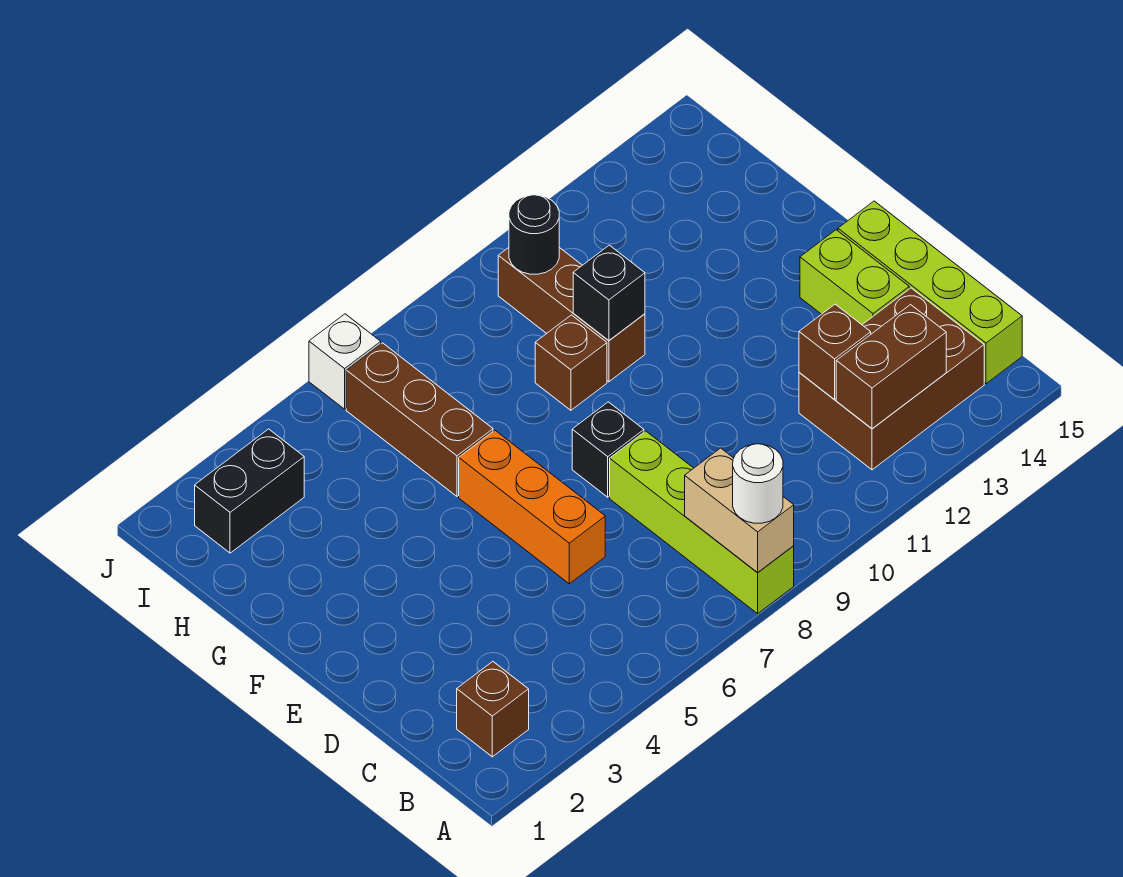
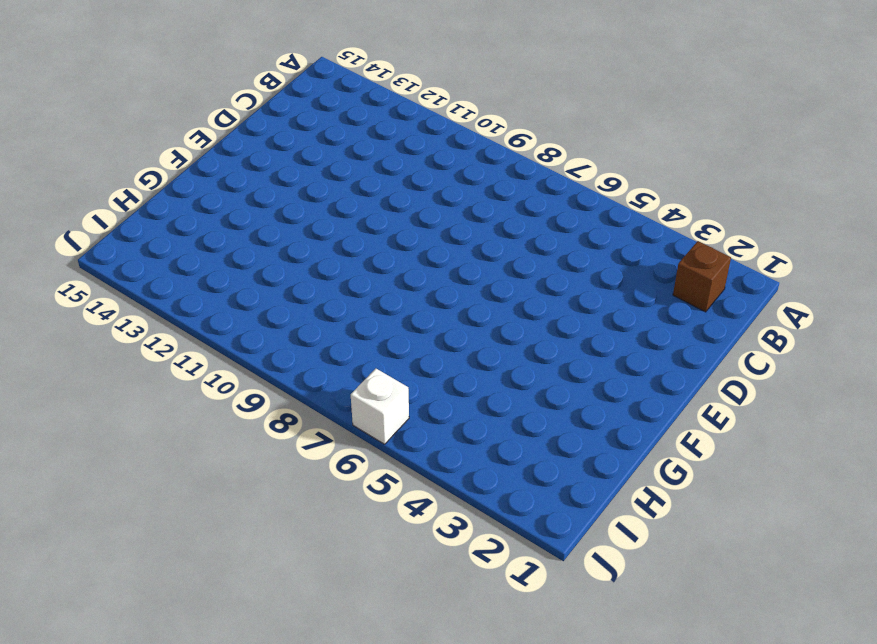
none -> lime 1x4 brick [610,431,794,614]
none -> brown 2x3 brick [799,288,984,470]
none -> lime 1x4 brick [838,201,1022,384]

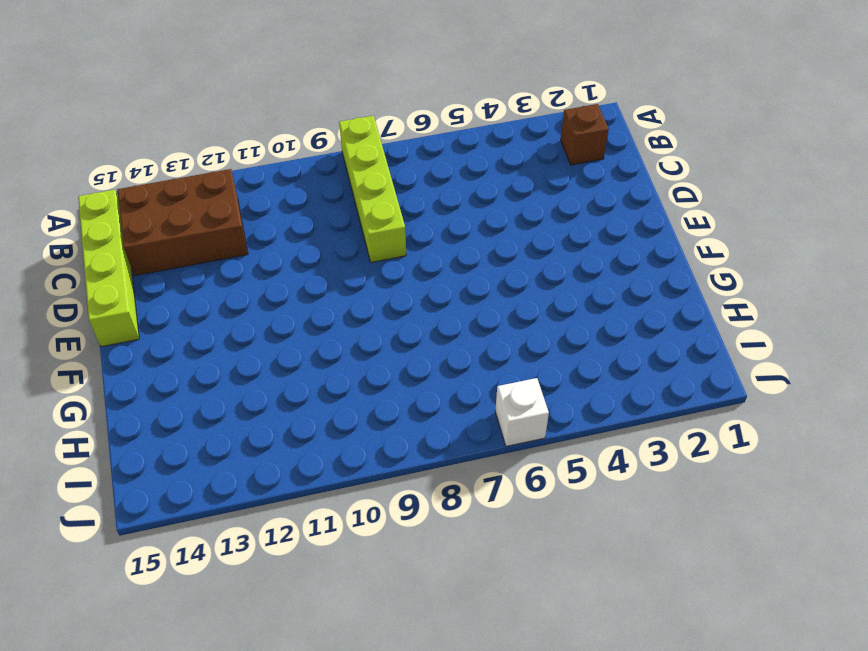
none -> orange 1x3 brick [459,430,605,584]
none -> lime 1x2 brick [800,230,909,325]
none -> black 1x1 brick [572,402,644,497]

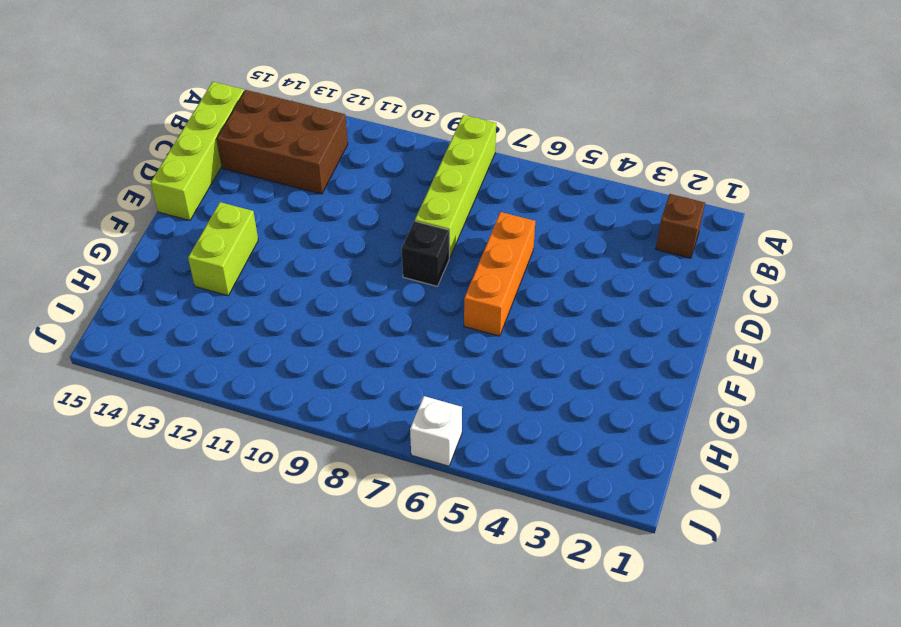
lime 1x2 brick [188,202,258,296] -> lime 1x2 brick moved to [800,230,909,325]
none -> brown 1x3 brick [346,343,493,496]
none -> brown 1x1 brick [535,315,607,410]
none -> brown 1x3 brick [498,247,645,382]

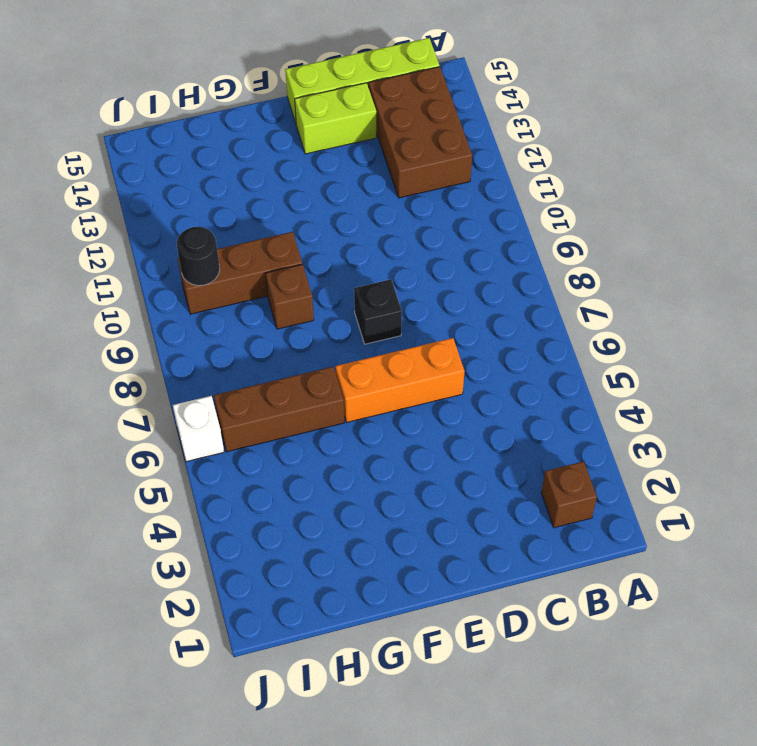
none -> lime 1x4 brick [610,431,794,614]
none -> black 1x2 brick [195,429,304,553]
none -> tan 1x2 brick [685,448,794,573]

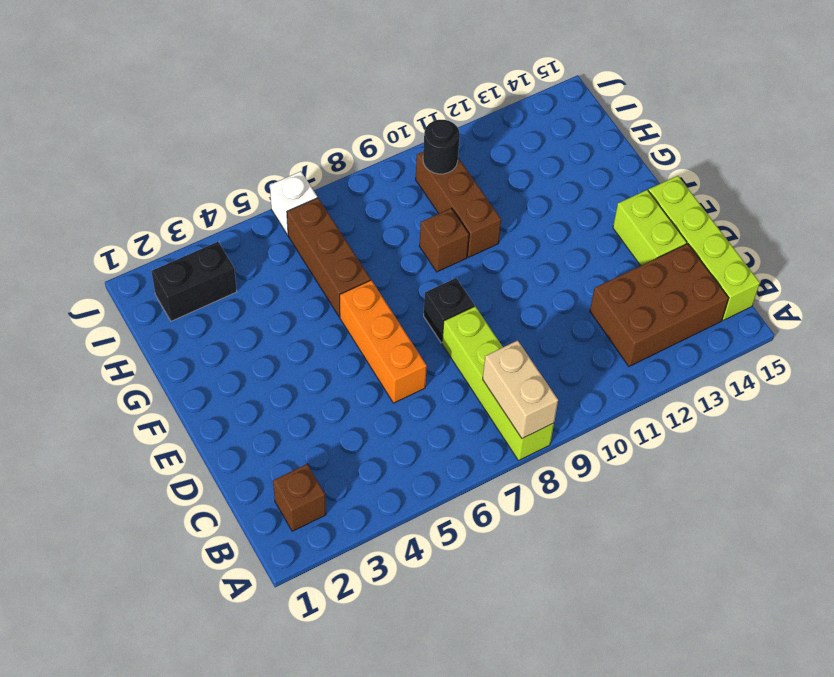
none -> brown 1x2 brick [836,305,946,429]
none -> brown 1x1 brick [799,304,871,400]
none -> black 1x1 brick [573,245,645,341]

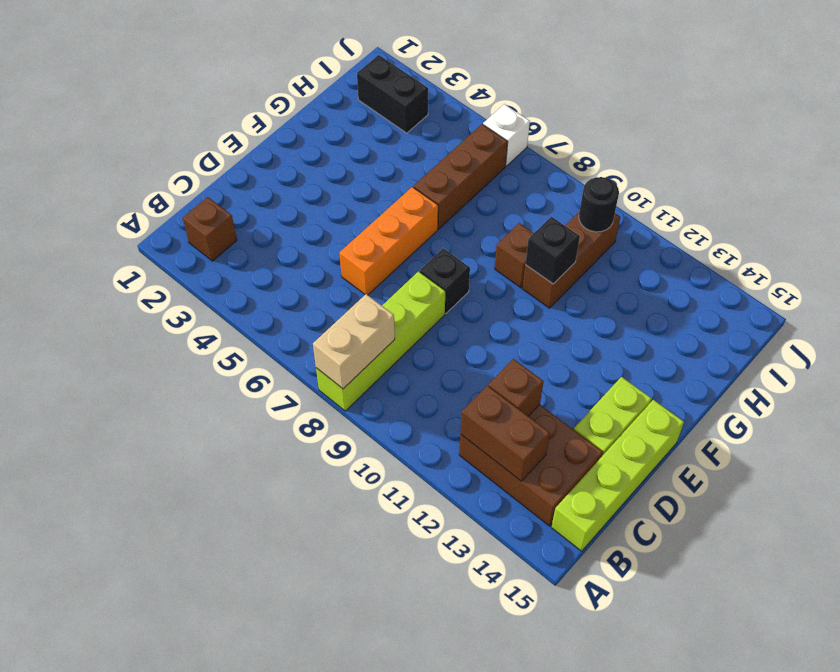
none -> white 1x1 round brick [733,444,783,523]

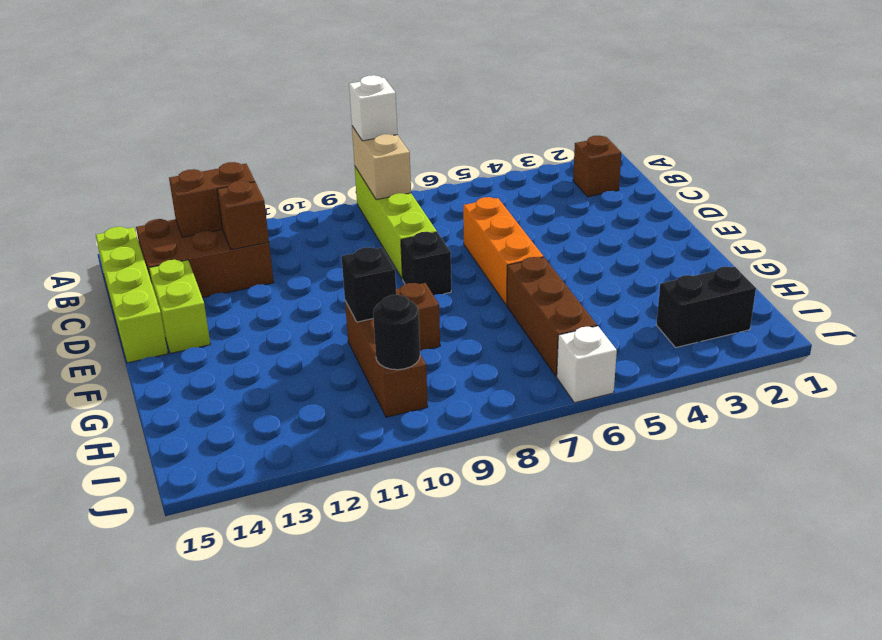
white 1x1 brick [349,75,397,141] -> white 1x1 round brick [733,444,783,523]

